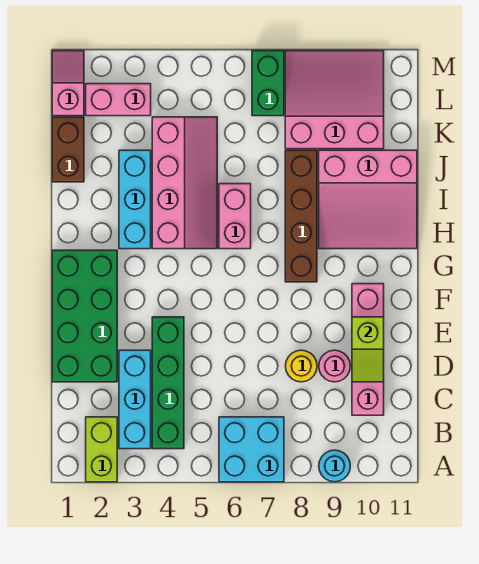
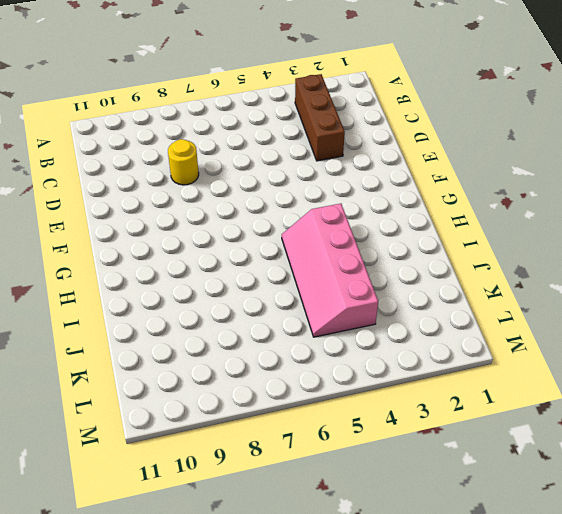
brown 1x3 brick [295,74,345,161] -> cyan 1x3 brick [119,350,151,449]
none -> lime 1x2 brick [86,417,117,482]
none -> cyan 2x2 brick [219,417,284,482]
none -> cyan 1x1 round brick [319,450,350,482]

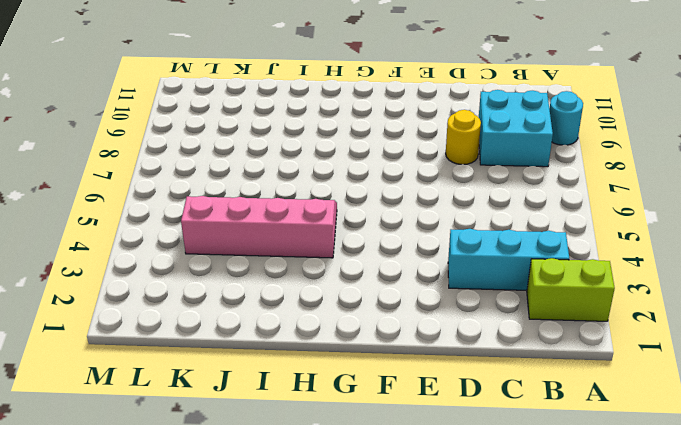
cyan 2x2 brick [479,90,553,167] -> cyan 2x2 brick moved to [219,417,284,482]
none -> green 1x4 brick [152,317,184,449]
none -> pink 1x4 brick [352,284,384,415]
none -> green 2x4 brick [52,250,117,382]

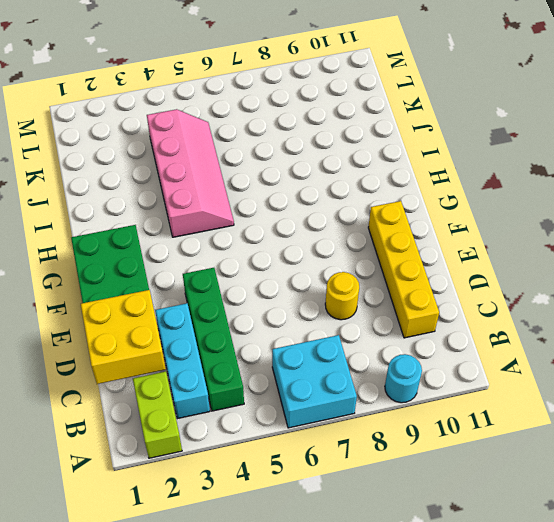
yellow 2x2 brick [81,290,166,384] -> none
yellow 1x4 brick [368,201,439,338] -> pink 1x4 brick [352,284,384,415]
none -> pink 1x1 round brick [319,350,350,382]
none -> brown 1x4 brick [285,150,317,282]
none -> cyan 1x3 brick [119,150,151,249]

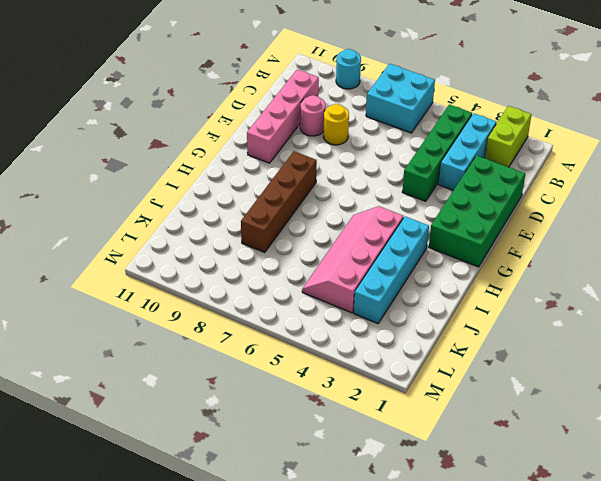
cyan 1x4 brick [354,216,429,324] -> cyan 1x3 brick [119,150,151,249]
none -> pink 1x2 brick [219,184,251,249]
none -> pink 3x3 slope [319,150,417,249]
none -> brown 1x2 brick [52,117,84,182]

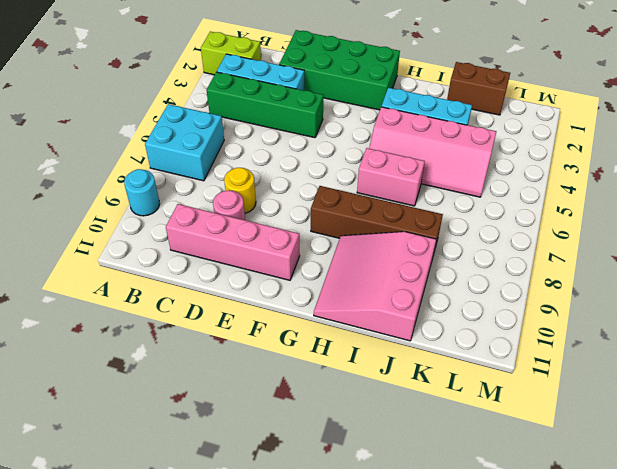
none -> pink 3x3 slope [285,51,384,149]
none -> pink 1x2 slope [52,51,84,116]
none -> pink 1x2 brick [86,84,151,116]

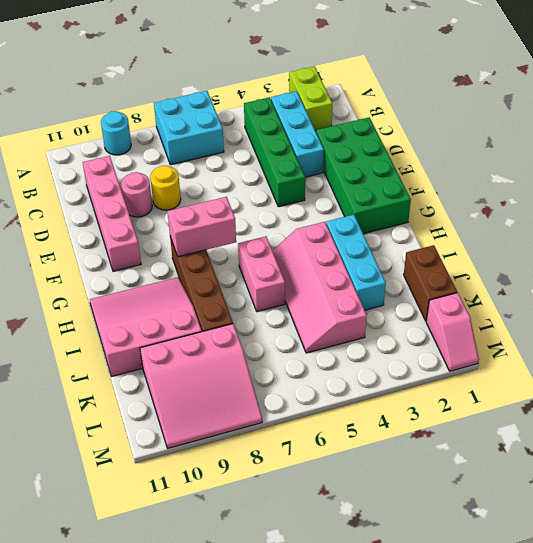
pink 1x2 brick [167,197,236,257] -> pink 1x2 brick moved to [86,84,151,116]
none -> green 1x2 brick [252,51,284,116]
none -> lime 1x2 slope [352,317,384,382]

